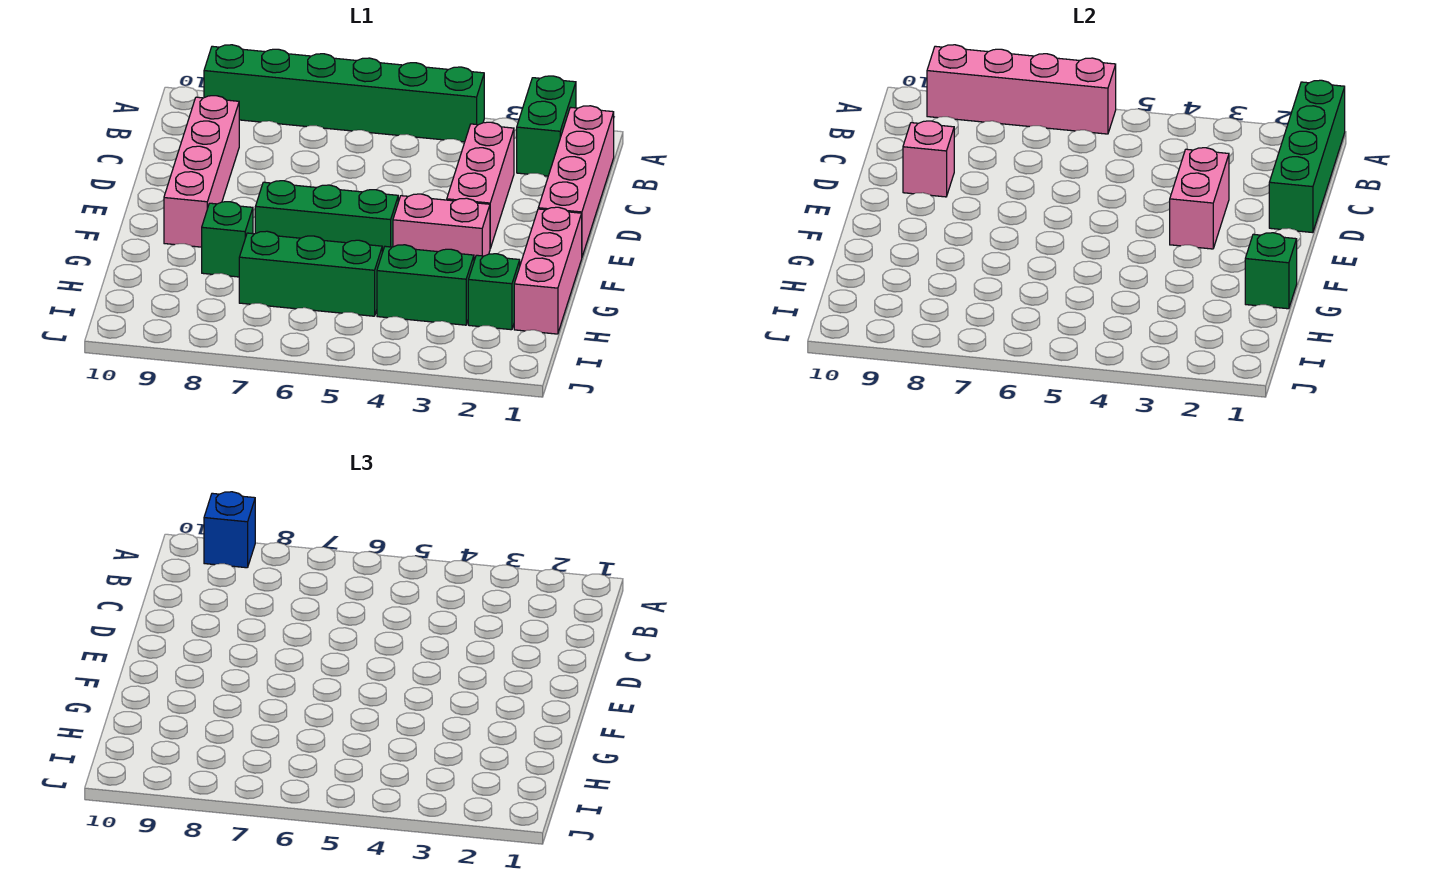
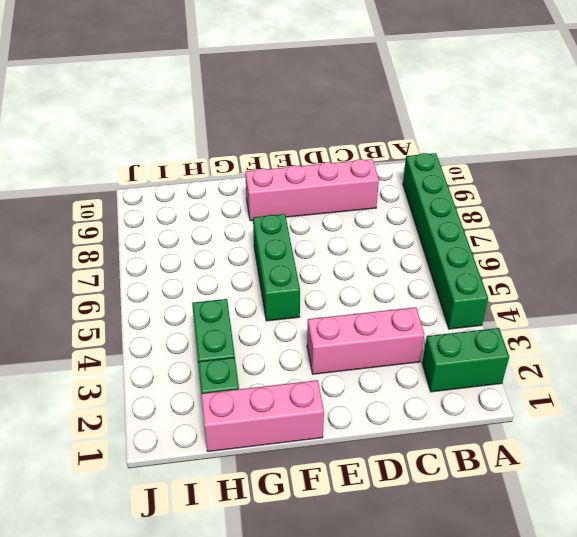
none -> pink 1x4 brick [538,106,614,256]
none -> pink 1x2 brick [393,194,490,260]
none -> green 1x1 brick [202,202,253,277]

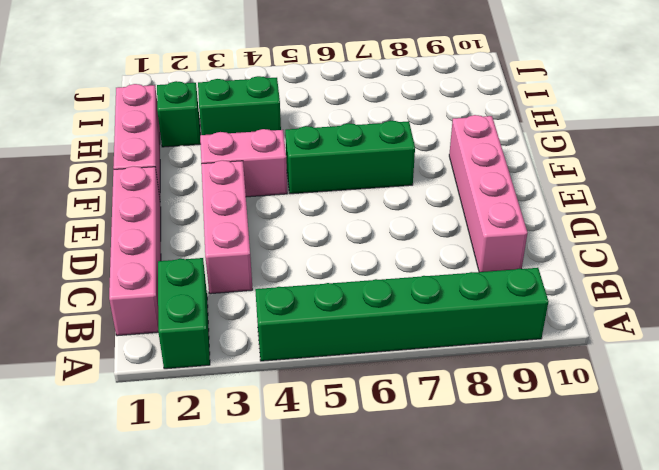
none -> green 1x1 brick [202,202,253,277]
none -> green 1x3 brick [239,231,382,316]
none -> green 1x4 brick [1269,80,1345,233]

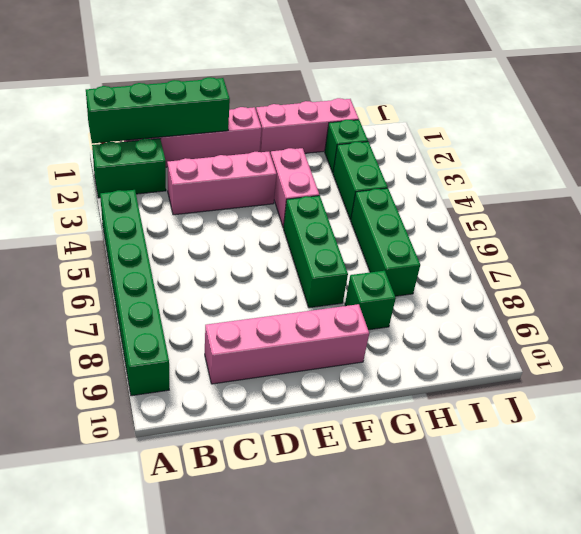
none -> pink 1x4 brick [927,45,1116,134]
none -> pink 1x2 brick [1170,148,1229,249]
none -> pink 1x1 brick [903,121,954,197]

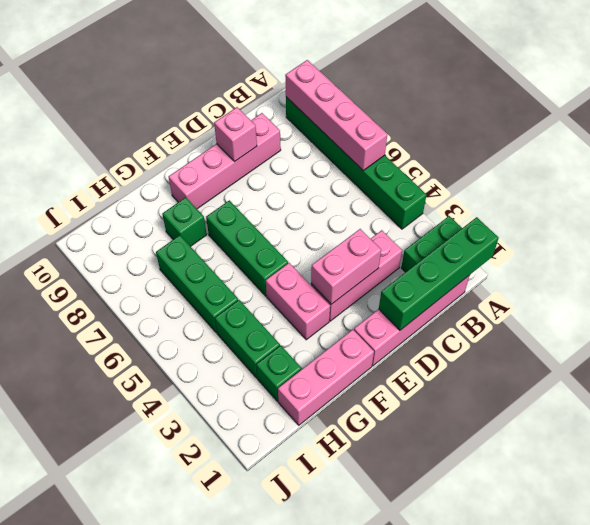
none -> green 1x1 brick [1245,233,1297,309]
none -> blue 1x1 brick [204,492,255,568]

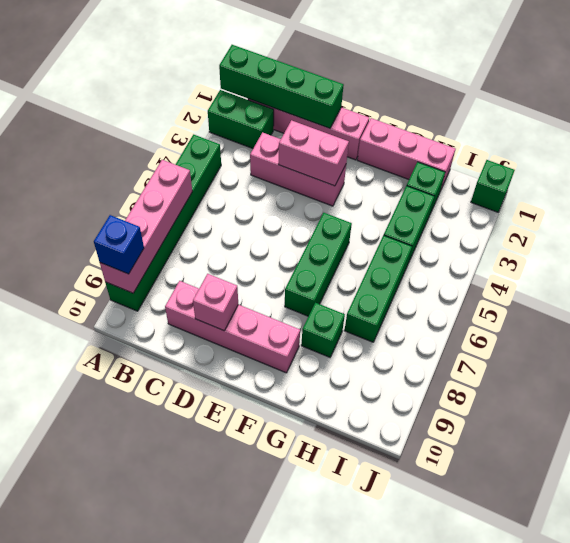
green 1x1 brick [471,160,515,212] -> green 1x1 brick moved to [1245,233,1297,309]
none -> pink 1x2 brick [393,194,490,260]

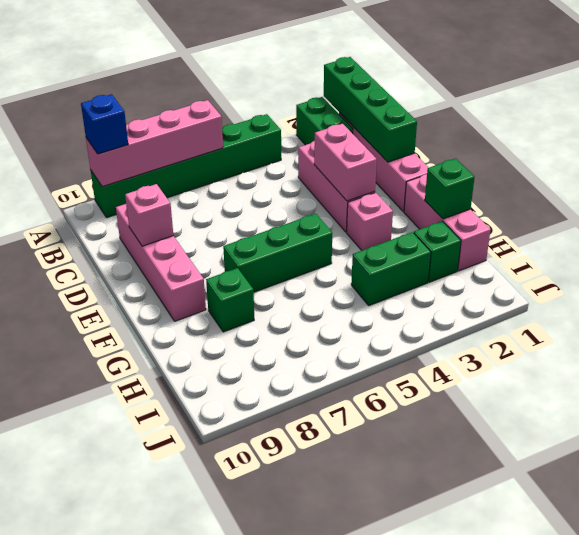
pink 1x1 brick [347,193,393,250] -> pink 1x2 brick [393,194,490,260]
none -> green 1x3 brick [239,231,382,316]

